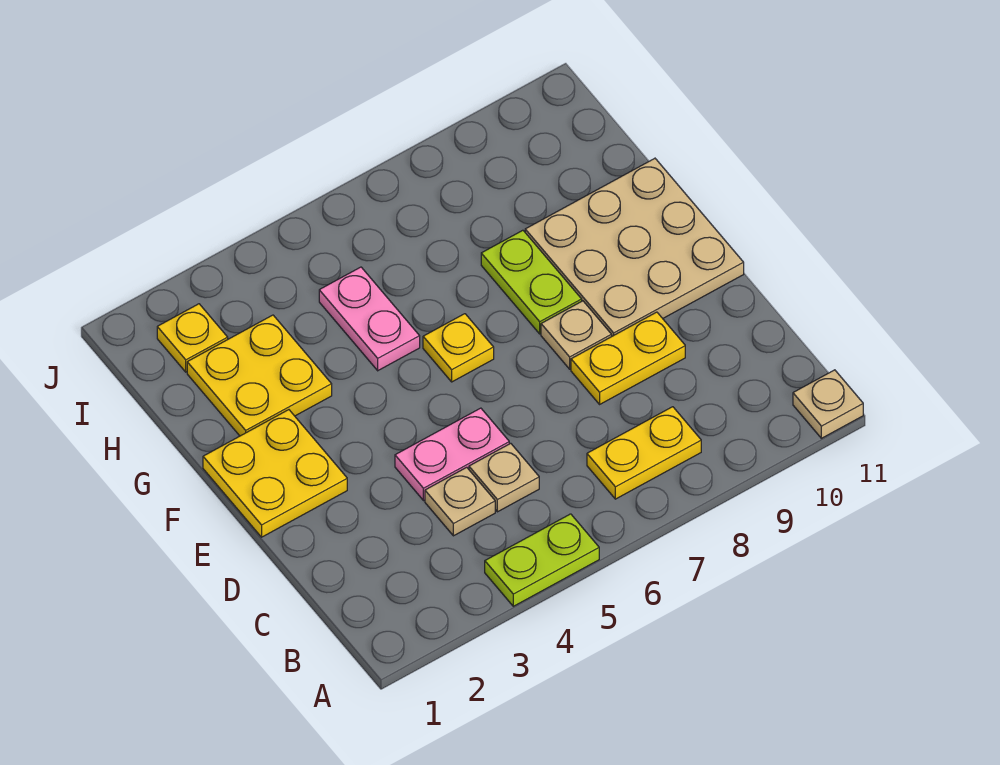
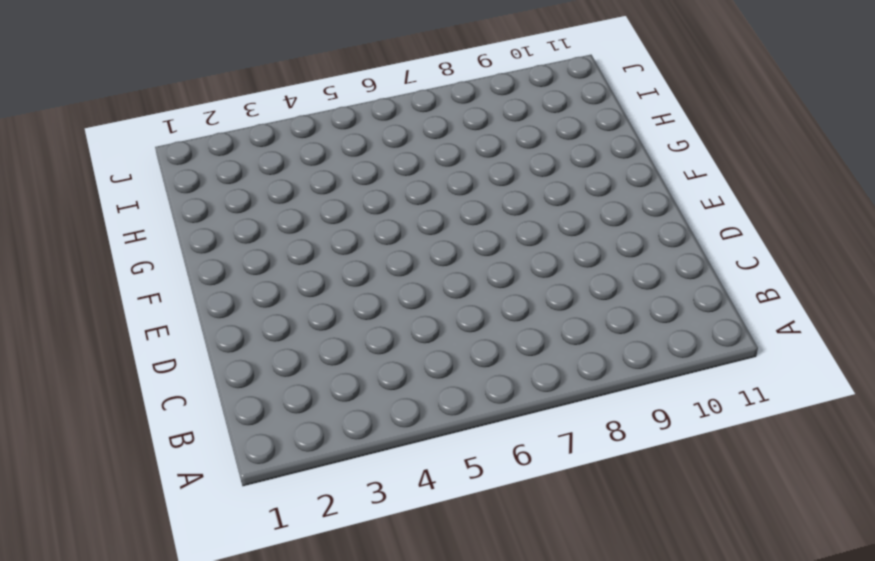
none -> lime 1x2 plate [485,514,599,606]
none -> tan 1x1 plate [793,370,863,438]
none -> yellow 1x2 plate [587,407,701,499]

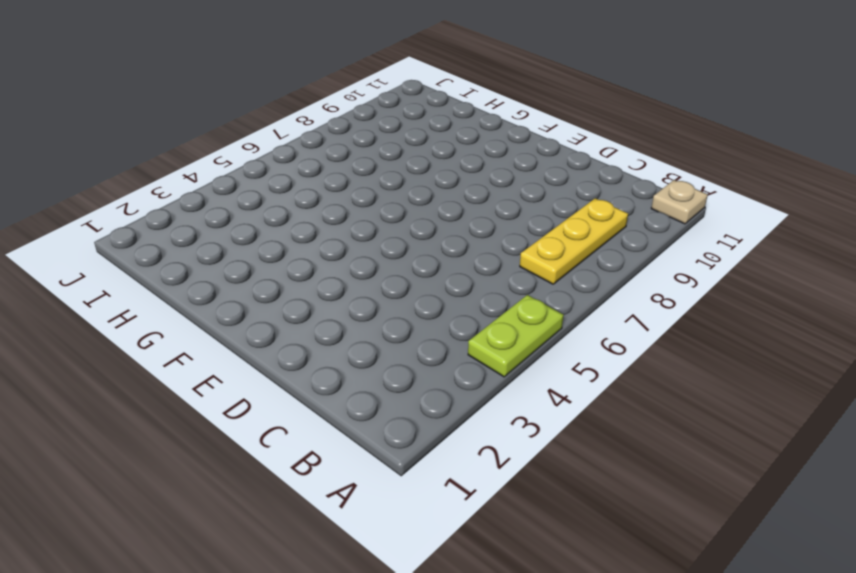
yellow 1x3 plate [520,198,628,284] -> yellow 1x2 plate [587,407,701,499]
none -> tan 1x1 plate [425,467,495,536]
none -> tan 1x1 plate [469,443,539,512]
none -> pink 1x2 plate [395,408,509,501]

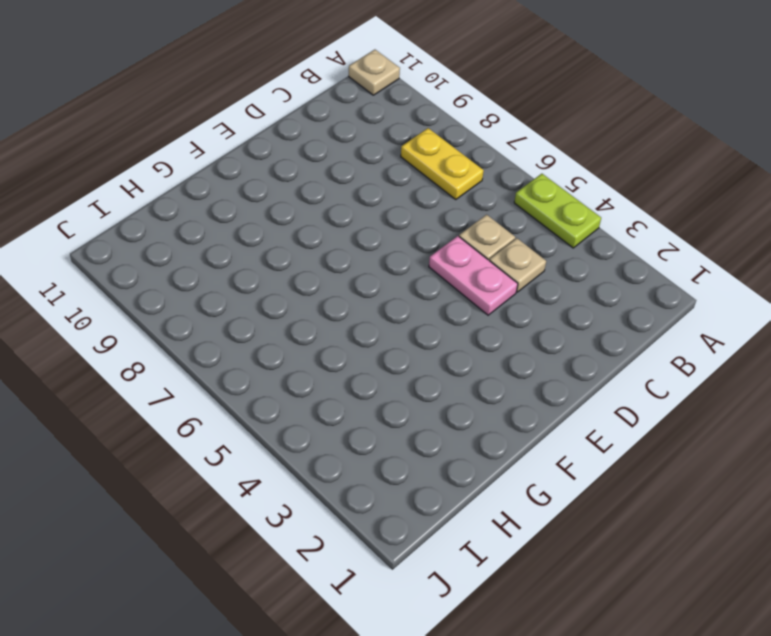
none -> yellow 1x2 plate [571,312,685,404]
none -> yellow 2x2 plate [203,410,347,537]
none -> tan 1x1 plate [541,301,612,369]

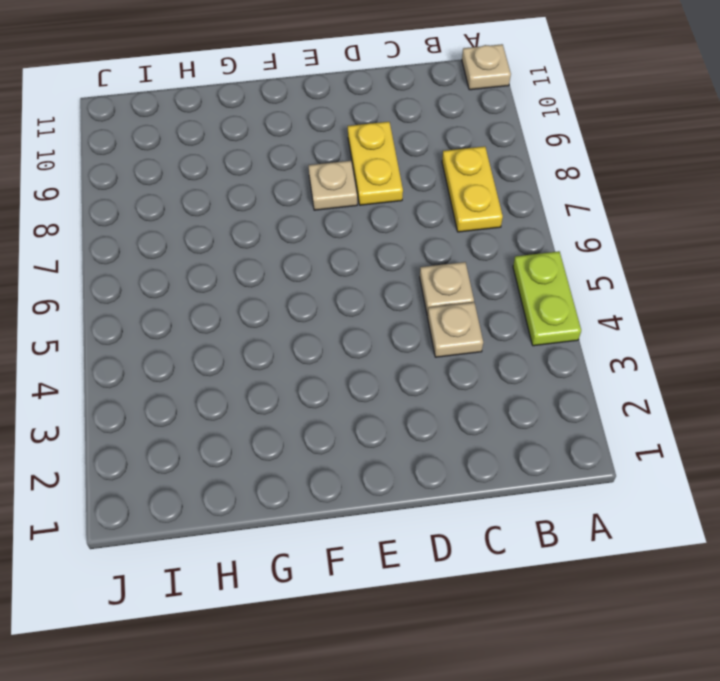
none -> pink 1x2 plate [395,408,509,501]
none -> yellow 2x2 plate [203,410,347,537]
none -> tan 3x3 plate [525,158,744,336]

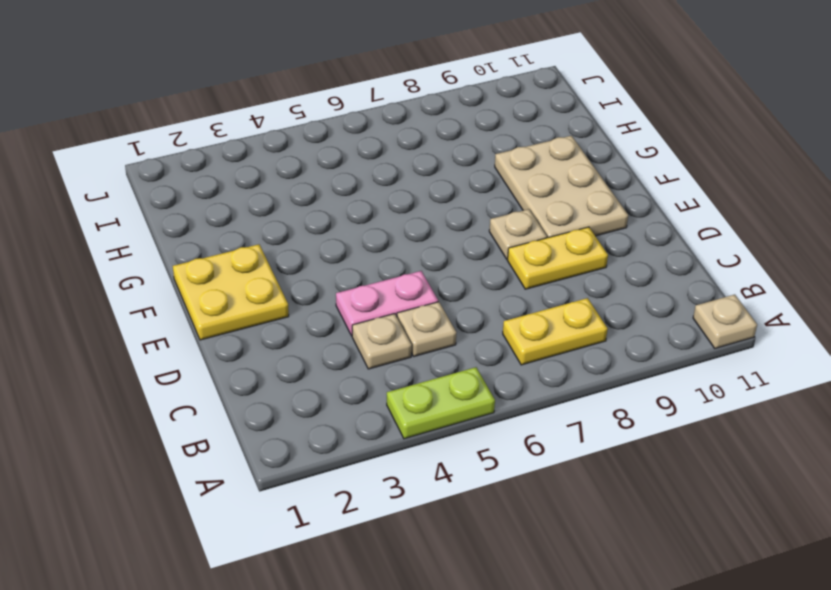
tan 2x3 plate [495,136,628,238] -> tan 3x3 plate [525,158,744,336]
none -> yellow 1x1 plate [423,314,494,382]
none -> lime 1x2 plate [481,230,582,334]
none -> yellow 2x2 plate [187,315,332,436]

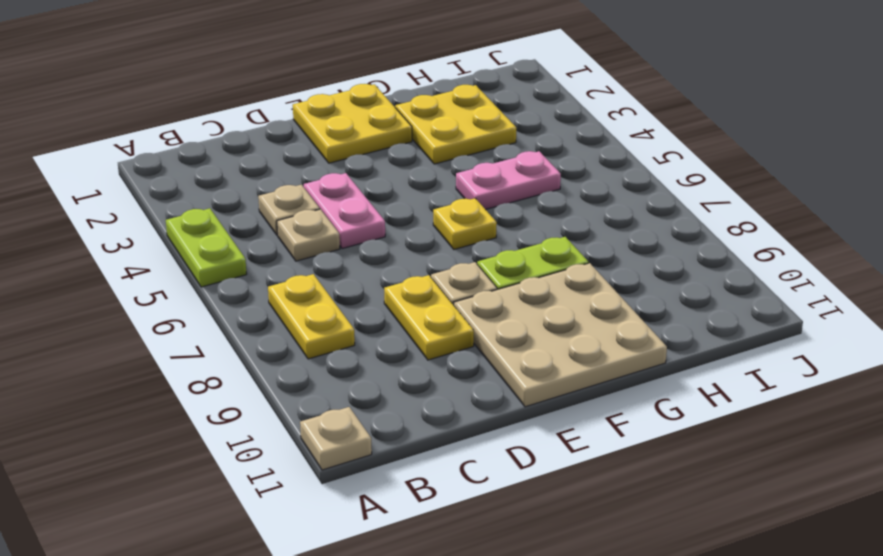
none -> yellow 1x1 plate [157,304,228,372]

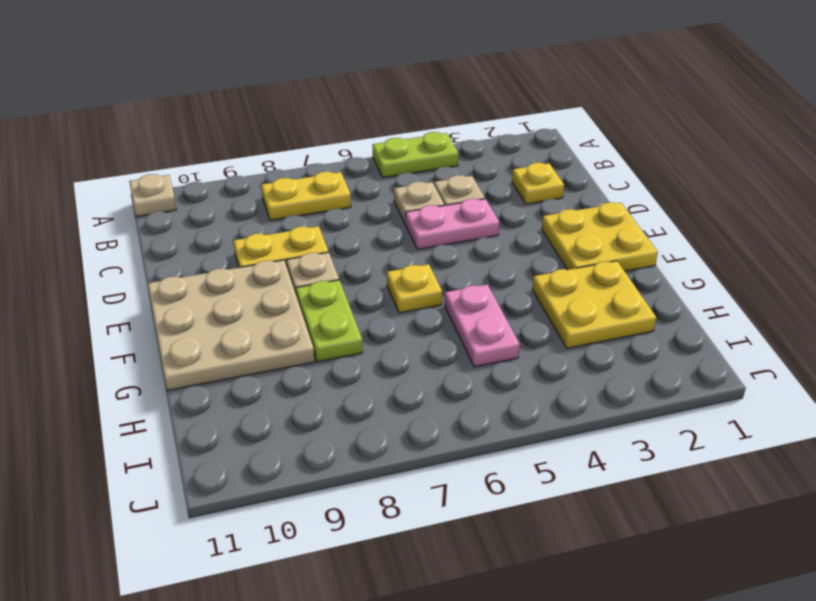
yellow 1x1 plate [512,163,564,204] -> yellow 1x1 plate moved to [157,304,228,372]

